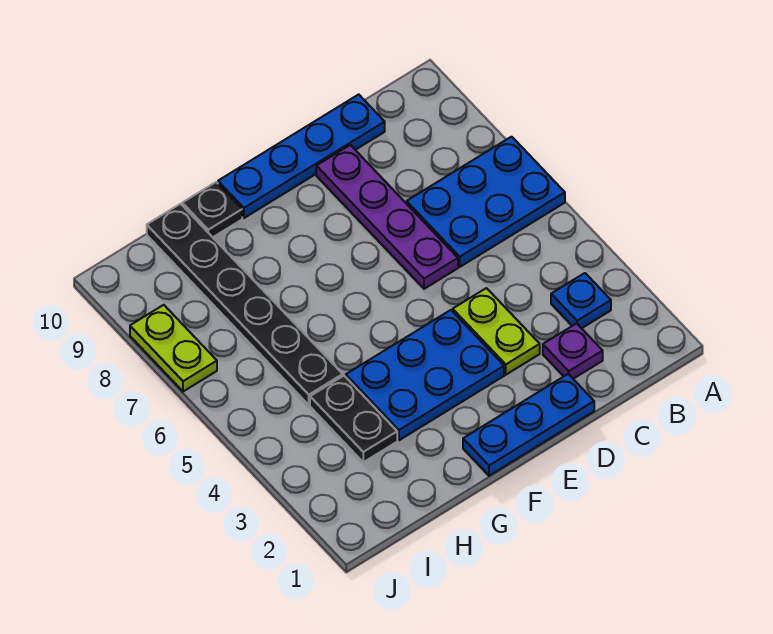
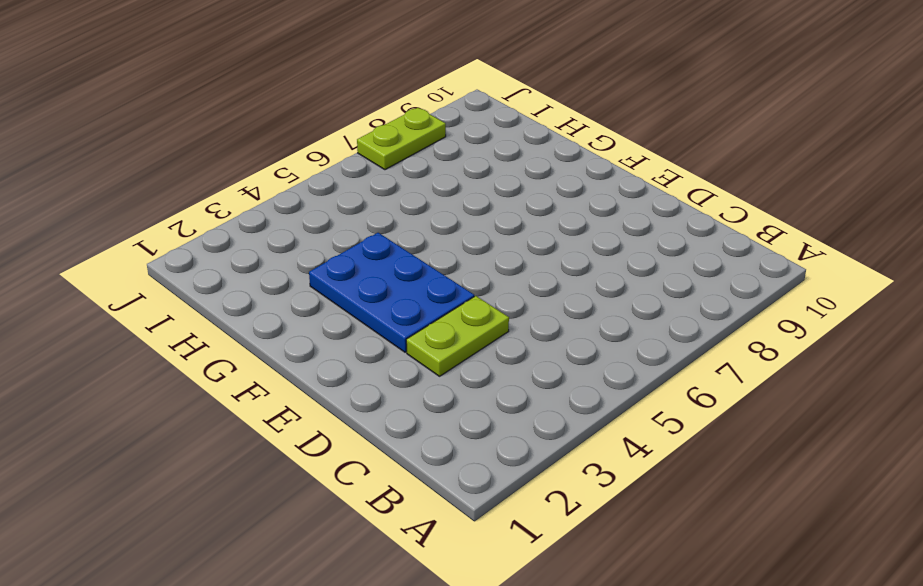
none -> blue 2x3 plate [407,137,565,267]
none -> blue 1x1 plate [551,273,611,328]
none -> purple 1x1 plate [543,323,603,379]

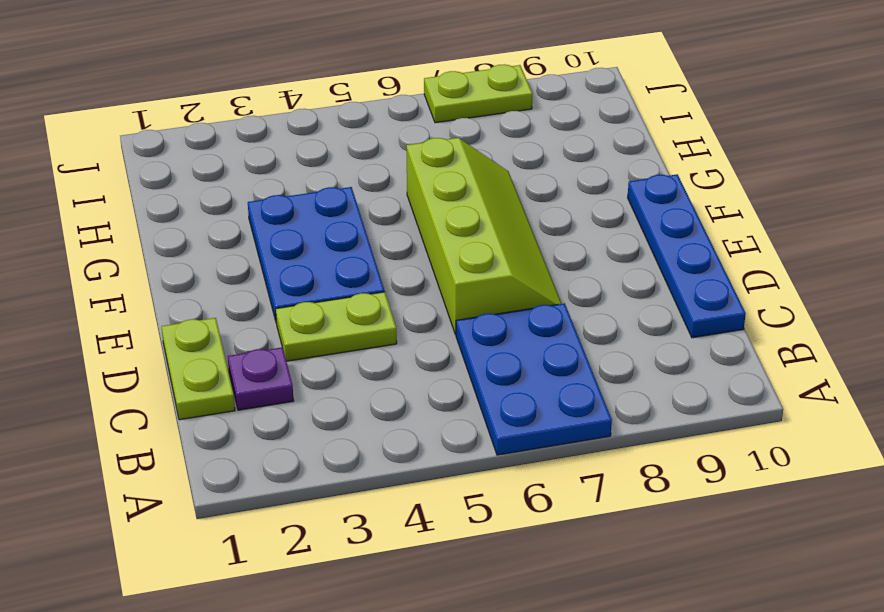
lime 1x2 plate [161,318,235,420] -> blue 1x3 plate [463,374,594,476]
lime 2x4 slope [406,138,562,335] -> purple 1x4 plate [316,145,458,289]
none -> blue 1x1 plate [551,273,611,328]
none -> black 1x1 plate [182,182,242,237]
none -> black 1x2 plate [310,376,397,462]

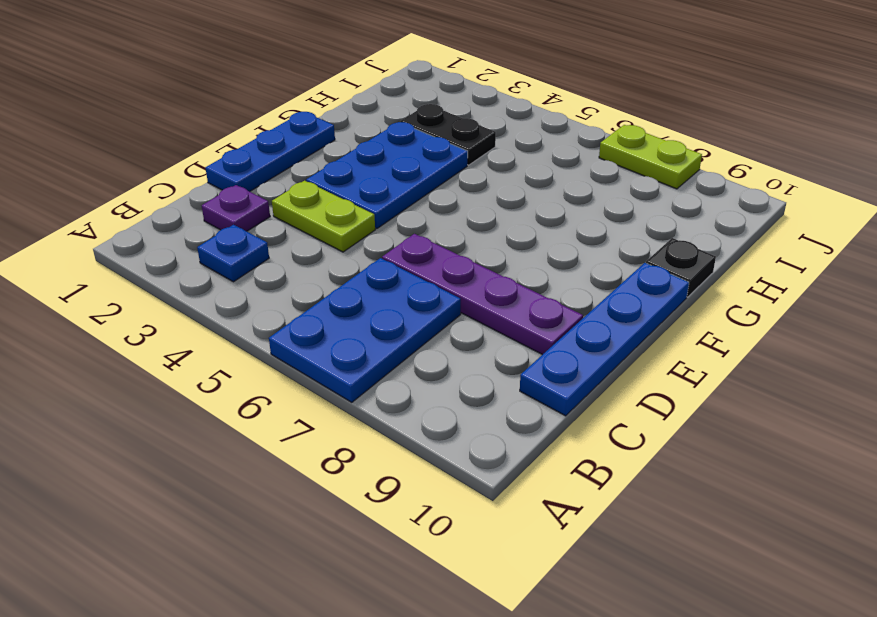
none -> black 1x6 plate [147,204,343,405]

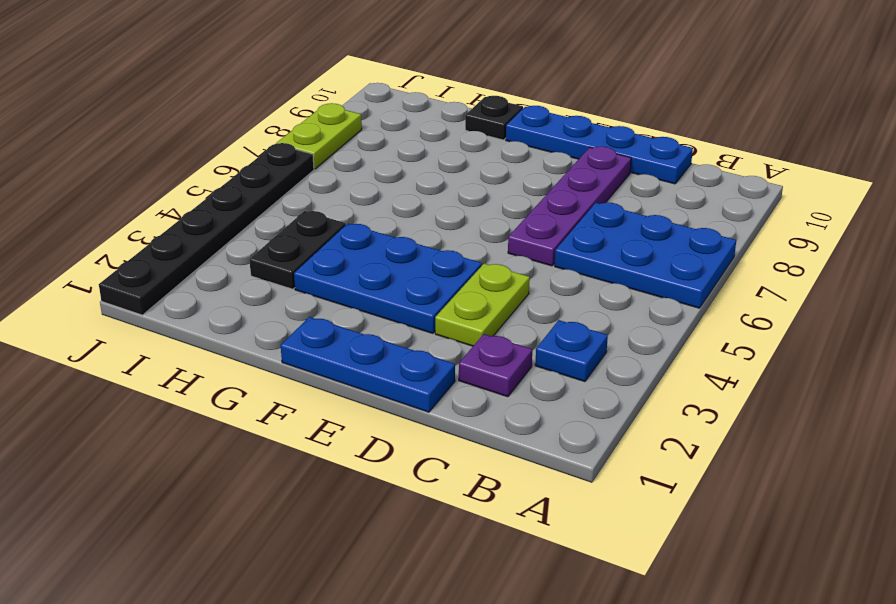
black 1x6 plate [99,143,314,315] -> black 1x6 plate moved to [147,204,343,405]

